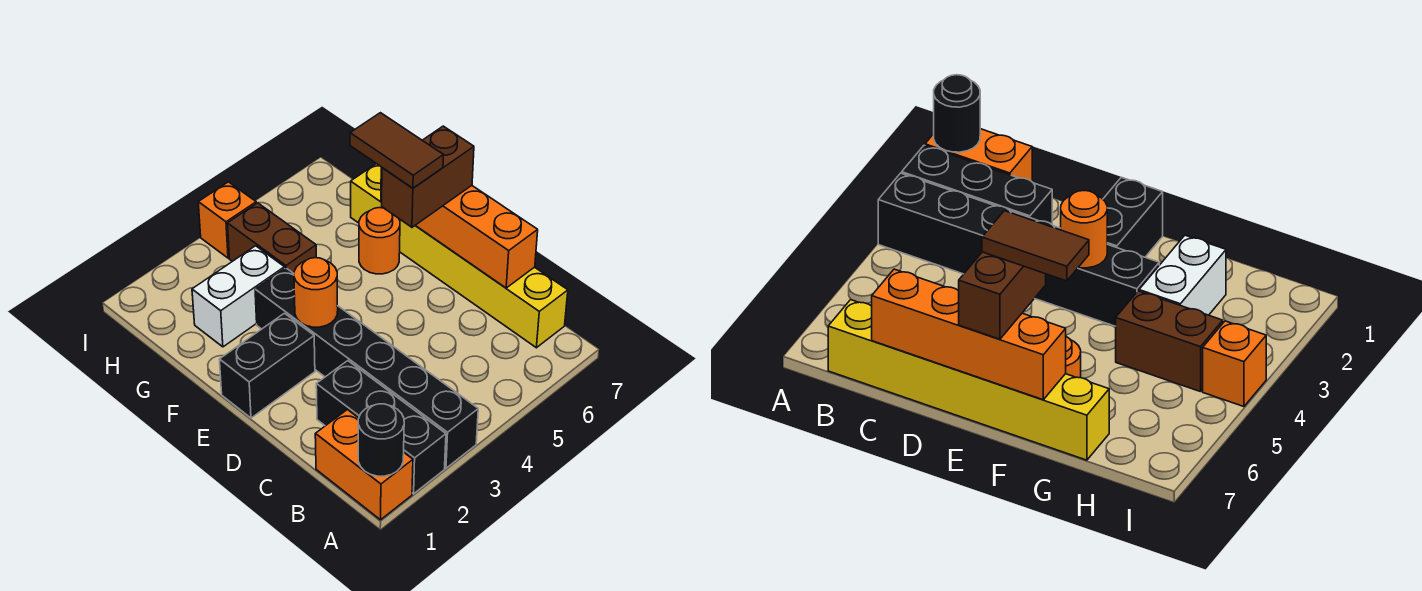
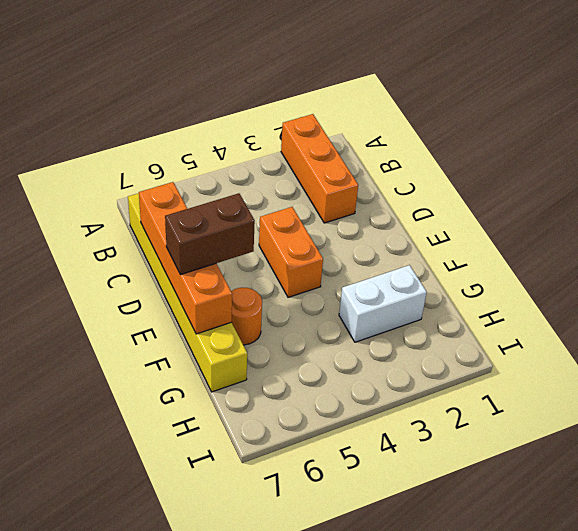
orange 1x3 brick [281,114,358,223] -> black 1x3 brick [316,361,446,494]
orange 1x2 brick [259,207,323,297] -> orange 1x2 brick moved to [315,410,413,520]
none -> black 1x6 brick [255,268,478,468]
none -> black 1x2 brick [219,313,315,418]
none -> brown 1x2 brick [228,203,316,273]

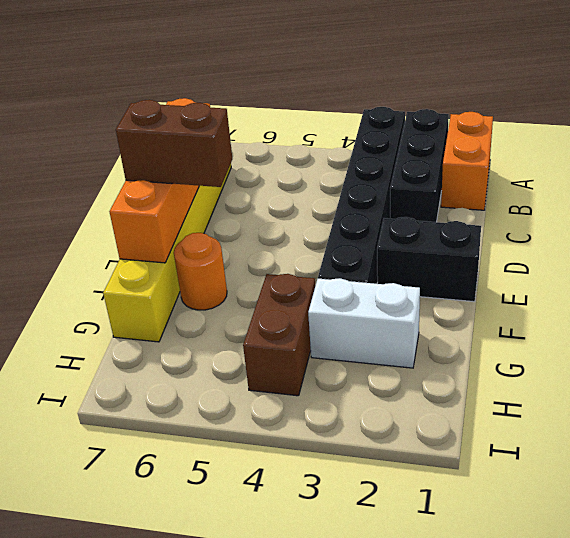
none -> orange 1x1 brick [198,182,256,258]
none -> black 1x1 round brick [358,404,404,476]
none -> orange 1x1 round brick [294,258,338,327]

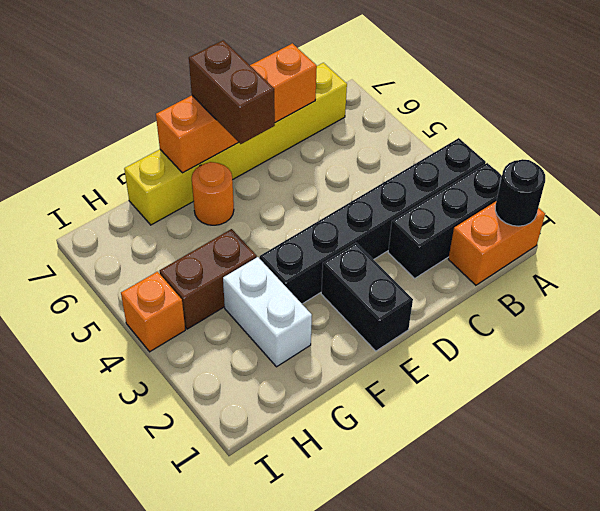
none -> orange 1x1 round brick [294,258,338,327]
none -> brown 1x2 tile [350,113,443,188]

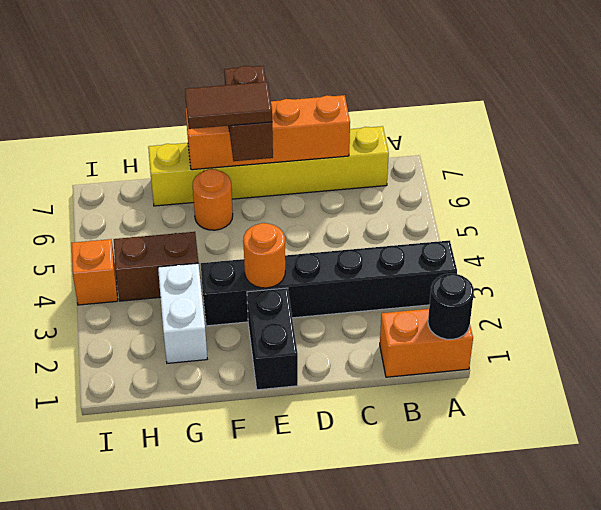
none -> black 1x3 brick [316,361,446,494]

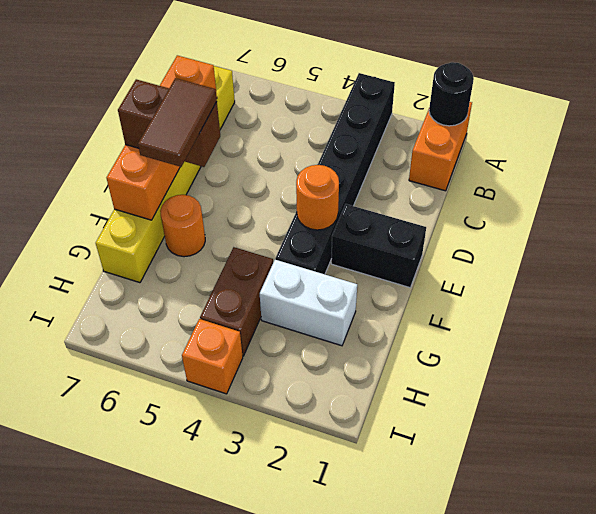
none -> black 1x3 brick [316,361,446,494]

